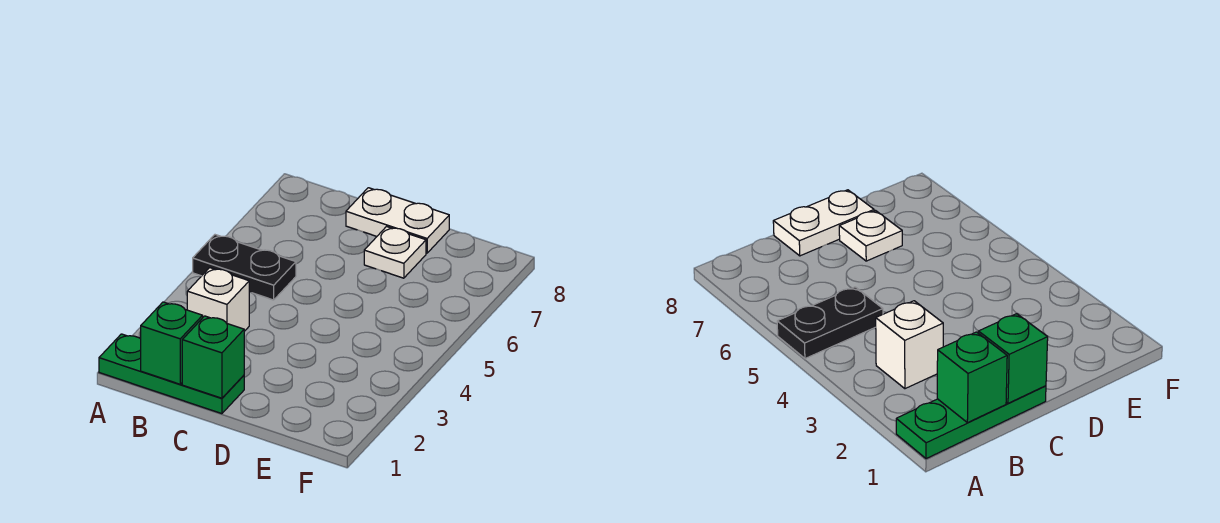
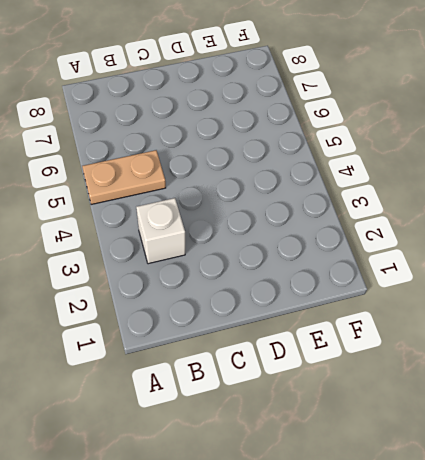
tan 1x2 plate [82,150,166,205] -> black 1x2 plate [193,235,296,300]
none -> green 1x3 plate [99,334,244,414]
none -> white 1x2 plate [346,188,449,253]

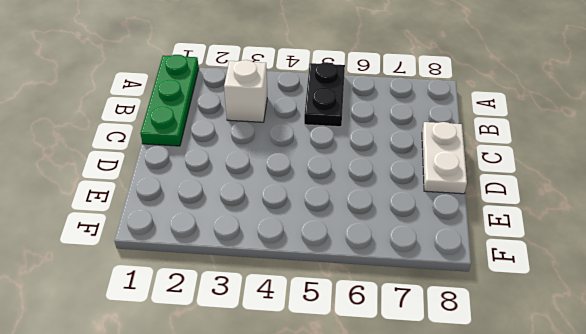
none -> white 1x1 plate [364,227,426,278]
none -> green 1x1 brick [140,302,203,384]

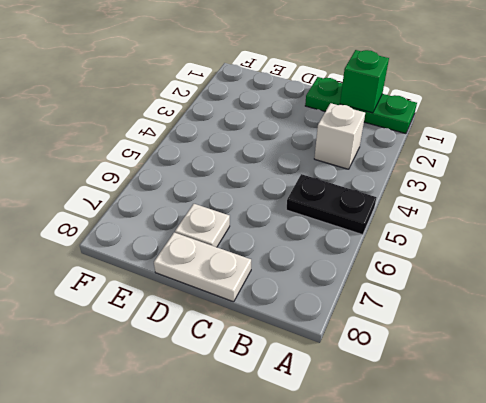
none -> green 1x1 brick [182,316,244,398]

